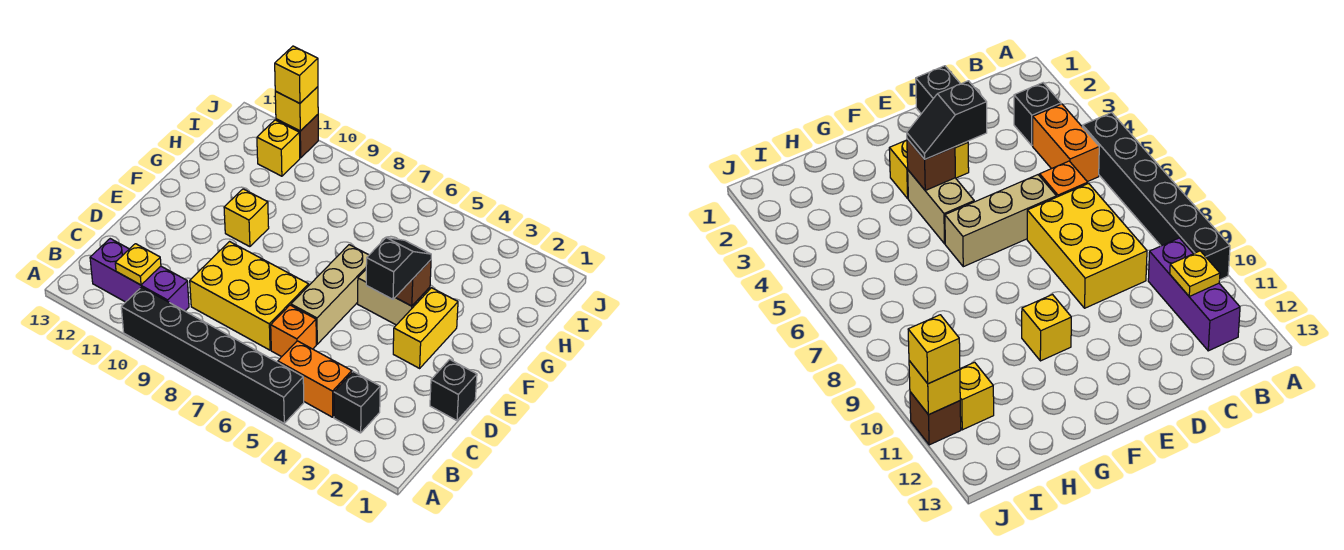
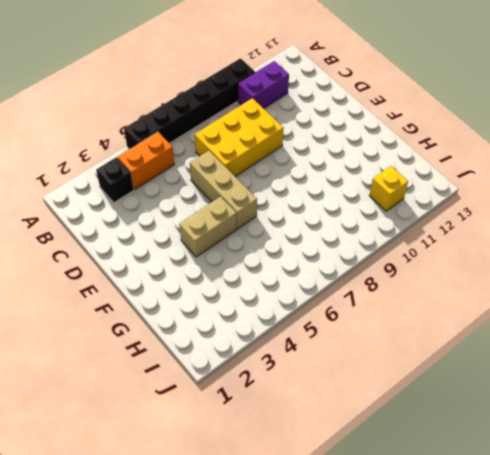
purple 1x2 brick [238,61,289,109] -> purple 1x3 brick [90,239,189,311]
none -> orange 1x1 brick [271,305,316,357]
none -> black 1x1 brick [430,359,477,421]
none -> yellow 1x2 brick [393,288,458,368]

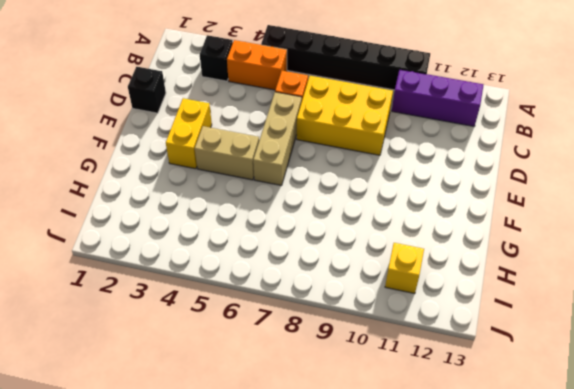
none -> yellow 1x1 brick [224,189,269,247]
none -> brown 1x1 brick [276,115,318,158]
none -> yellow 1x1 plate [115,244,161,285]

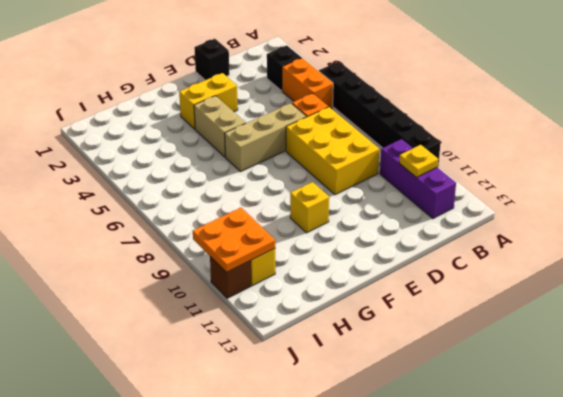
orange 2x2 plate [193,208,275,273] -> yellow 1x1 brick [275,87,318,131]
none -> brown 1x1 brick [395,260,431,306]
none -> black 1x2 slope [366,238,431,299]
none -> yellow 1x1 brick [275,46,318,103]

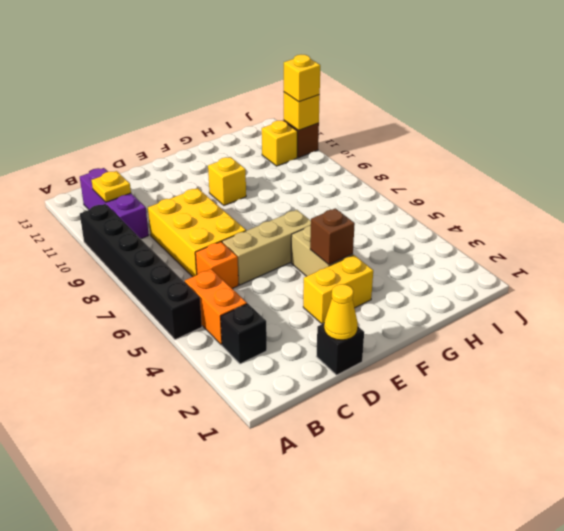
yellow 1x1 cone [324,284,358,340] -> none
none -> black 1x2 slope [366,238,431,299]

